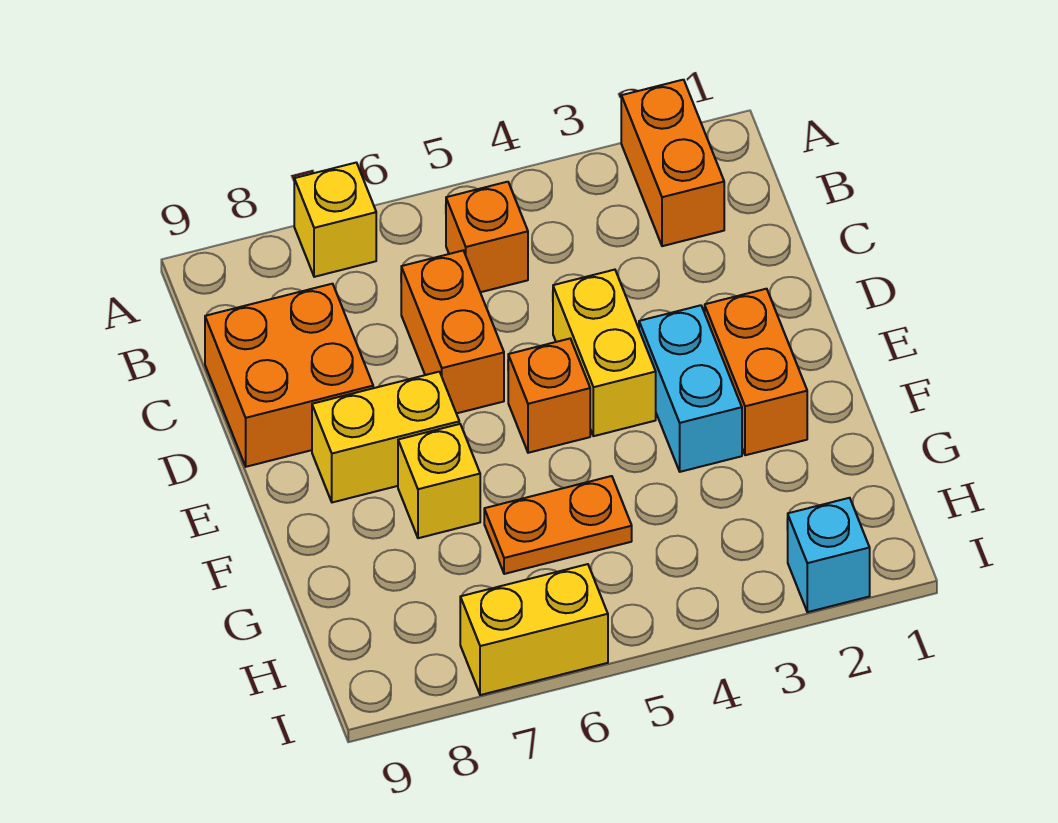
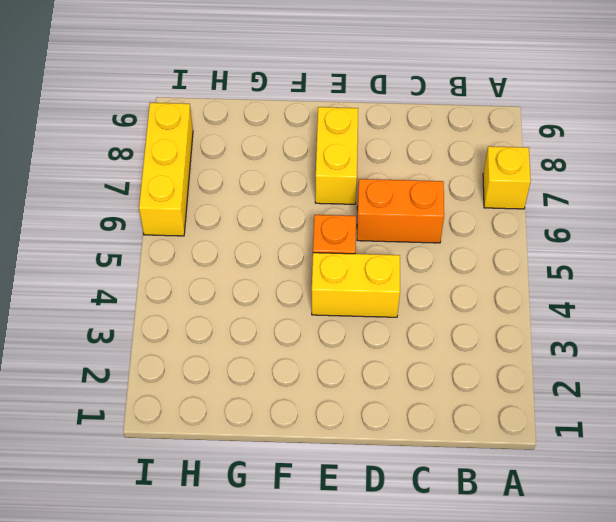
yellow 1x3 brick [139,103,193,236] -> yellow 1x2 brick [460,564,608,695]
none -> orange 1x2 brick [621,80,724,246]
none -> orange 1x1 brick [446,182,528,292]
none -> orange 2x2 brick [205,284,373,467]

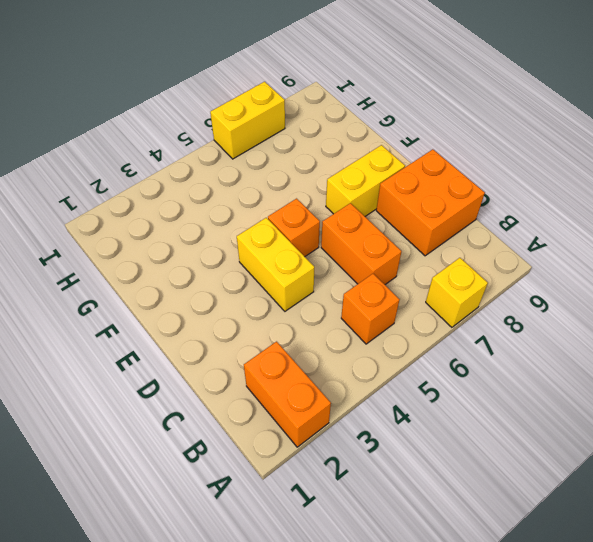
none -> orange 1x2 brick [704,289,807,455]
none -> cyan 1x2 brick [639,305,742,472]
none -> yellow 1x1 brick [398,424,480,538]

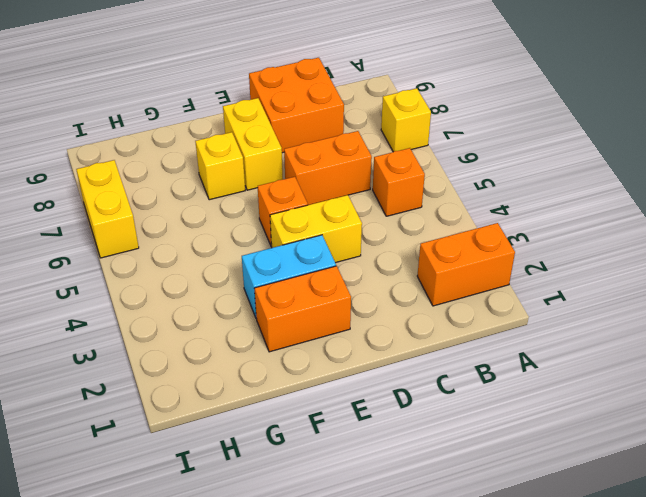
none -> orange 1x2 plate [484,476,632,574]
none -> cyan 1x1 brick [787,498,870,612]

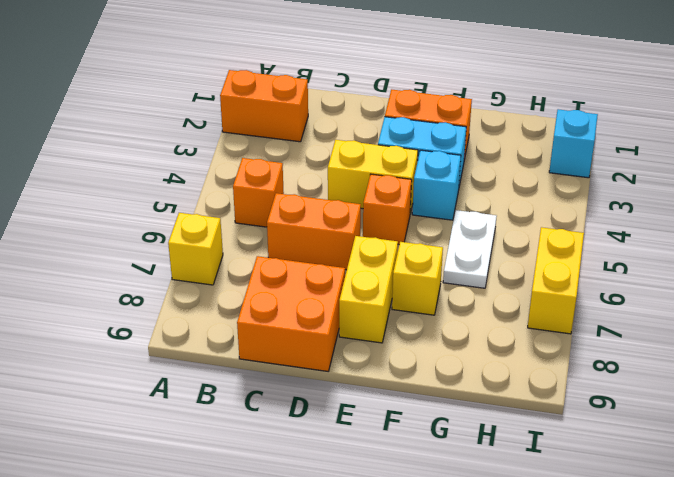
cyan 1x1 brick [412,150,461,220] -> none
white 1x2 plate [443,210,497,288] -> orange 1x2 plate [484,476,632,574]

